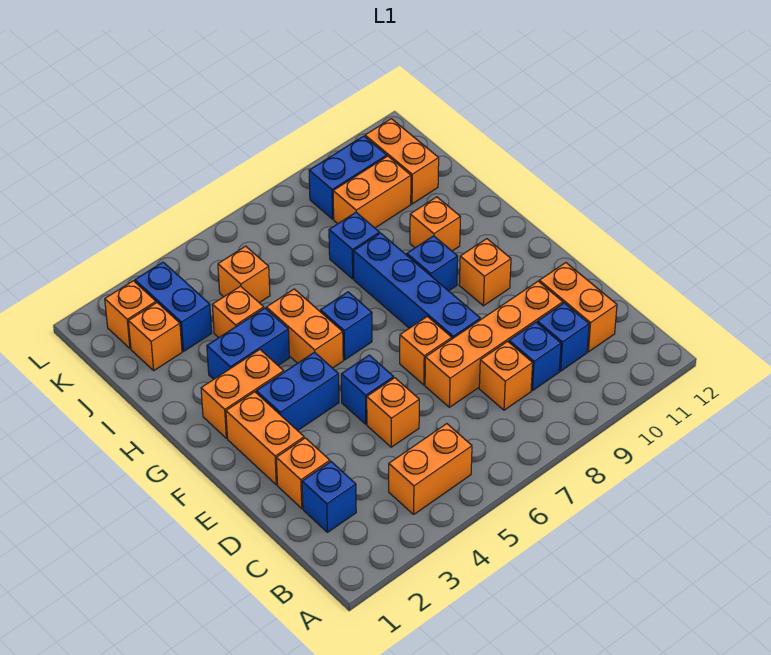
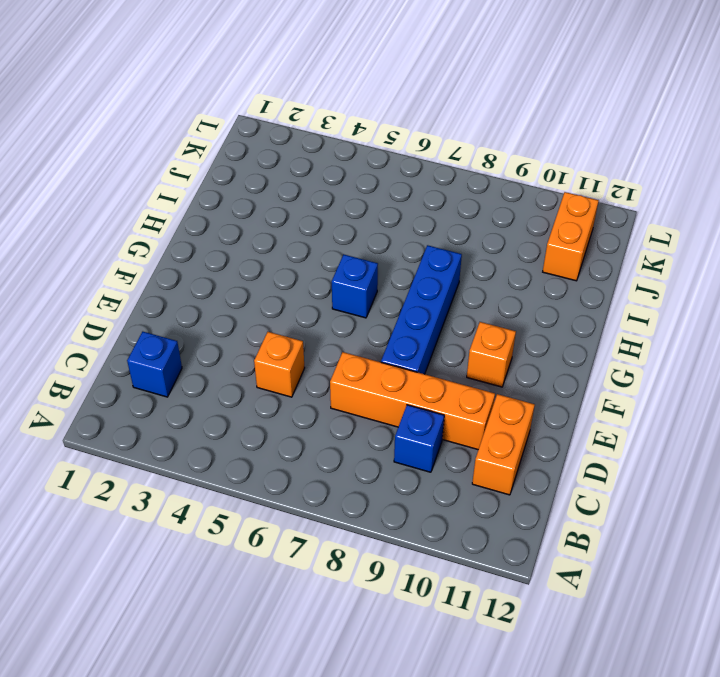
none -> orange 1x2 brick [389,424,472,514]
none -> orange 1x1 brick [479,341,533,410]
none -> blue 1x1 brick [537,303,589,371]
none -> orange 1x1 brick [276,438,330,508]

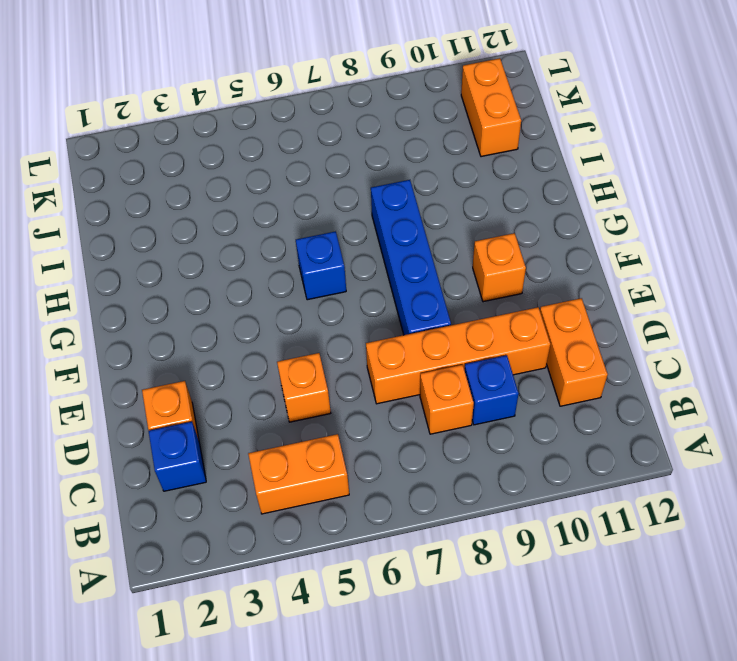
none -> blue 1x1 brick [537,303,589,371]
none -> orange 1x2 brick [226,392,304,485]
none -> blue 1x1 brick [341,355,394,424]
none -> orange 1x1 brick [400,316,452,385]

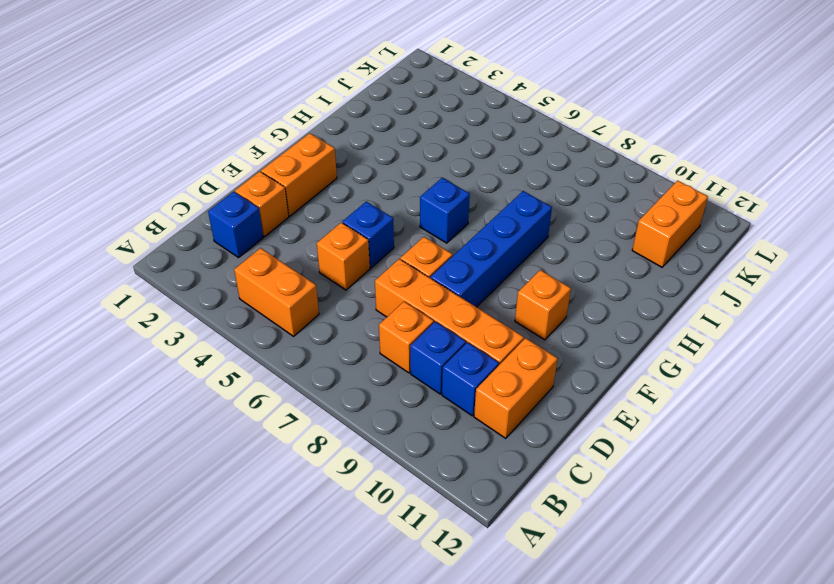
none -> blue 1x2 brick [256,352,339,431]
none -> orange 1x2 brick [201,350,284,438]
none -> orange 1x2 brick [266,289,343,368]
none -> blue 1x1 brick [407,236,458,291]

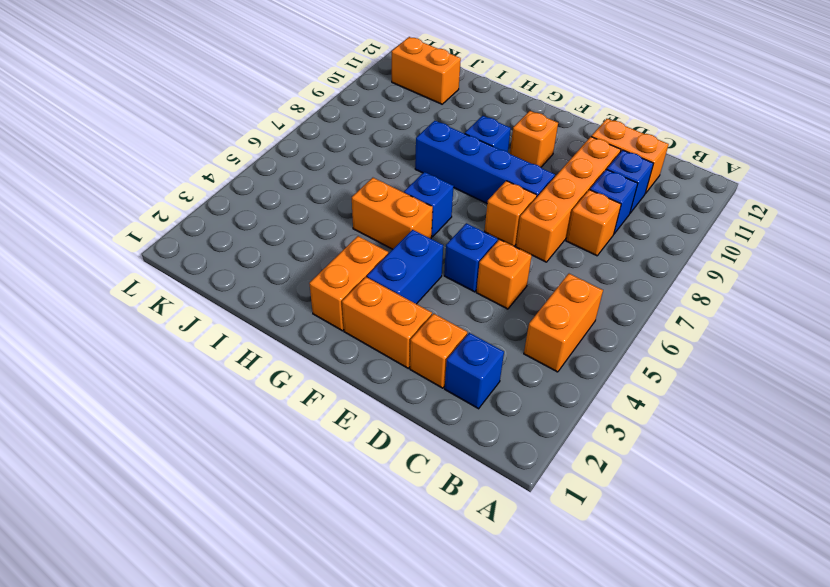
none -> blue 1x2 brick [207,308,289,379]
none -> orange 1x1 brick [410,197,460,251]
none -> orange 1x1 brick [212,286,264,338]
none -> blue 1x1 brick [329,212,379,279]

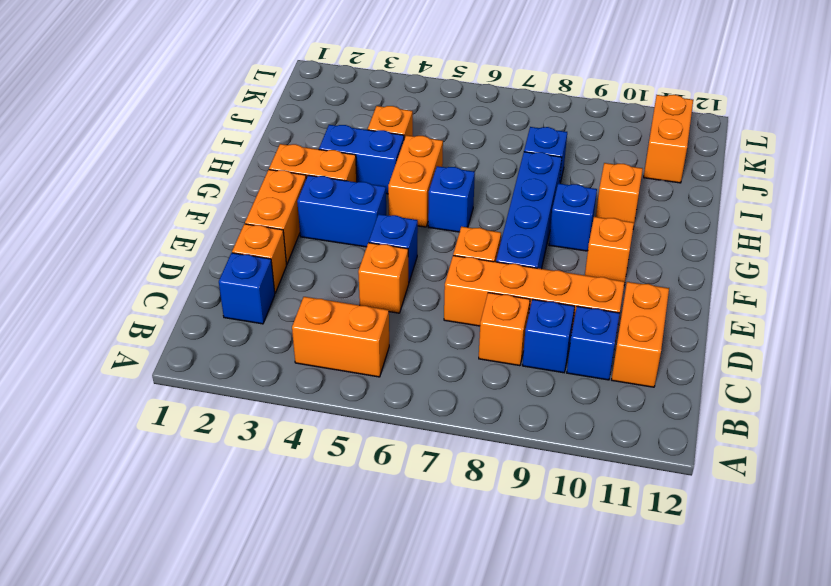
none -> orange 1x1 brick [128,303,182,370]
none -> blue 1x2 brick [135,262,212,351]
none -> orange 1x1 brick [218,246,270,303]
none -> orange 1x2 brick [333,156,411,228]

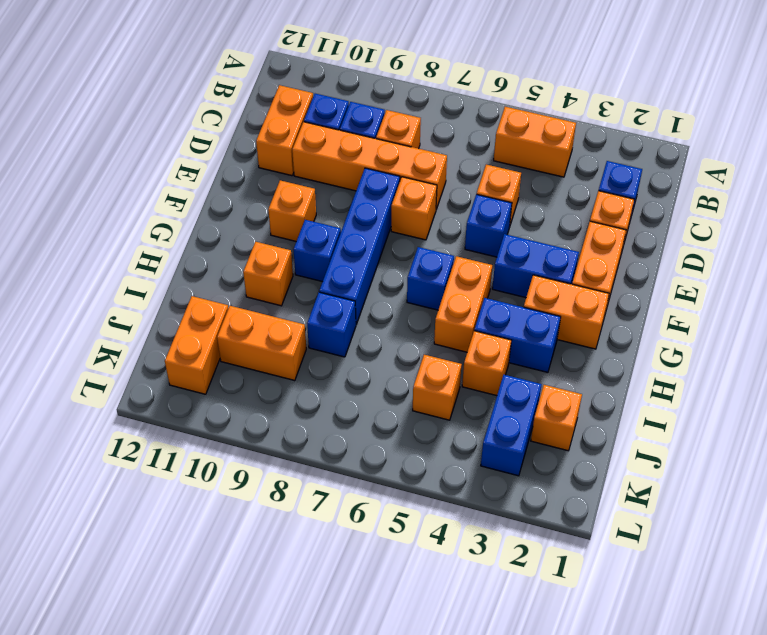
none -> orange 1x1 brick [105,281,156,349]
none -> blue 1x2 brick [309,136,387,219]

